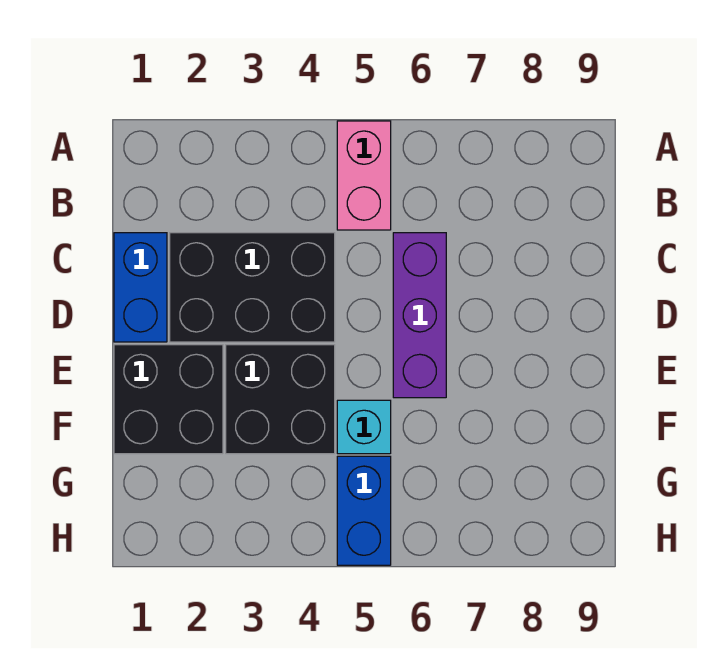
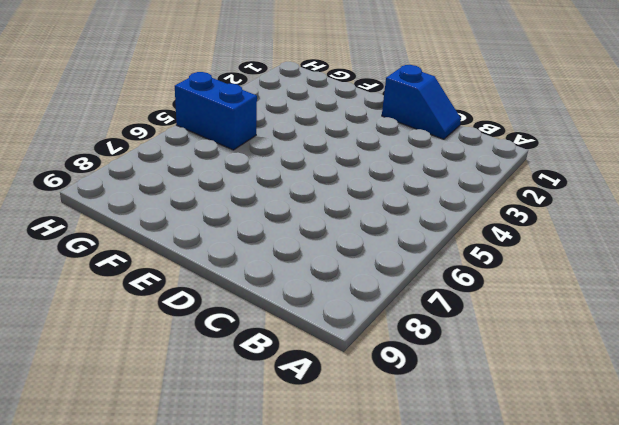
blue 1x2 slope [382,65,461,139] -> blue 1x2 brick [114,233,167,342]
none -> pink 1x2 brick [337,121,391,230]
none -> black 2x3 brick [170,233,335,342]

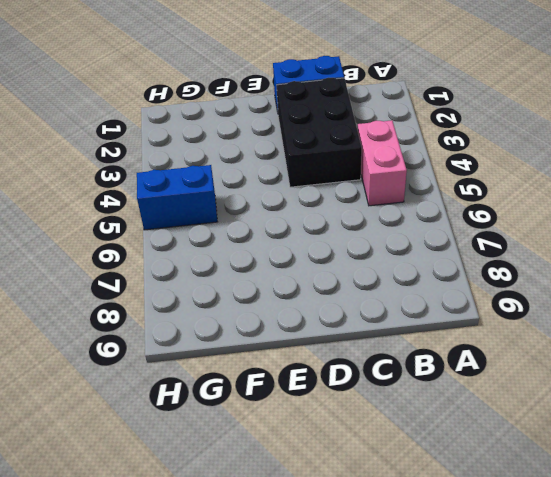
pink 1x2 brick [358,120,407,206] -> pink 1x2 brick turned to [337,121,391,230]
none -> purple 1x3 brick [393,233,446,398]
none -> black 2x2 brick [114,345,223,454]

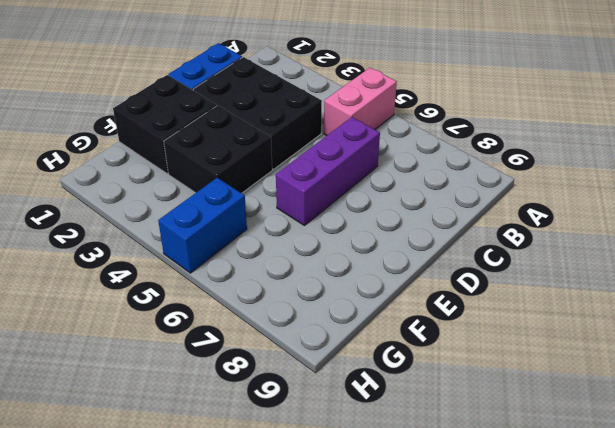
none -> cyan 1x1 brick [337,400,391,454]

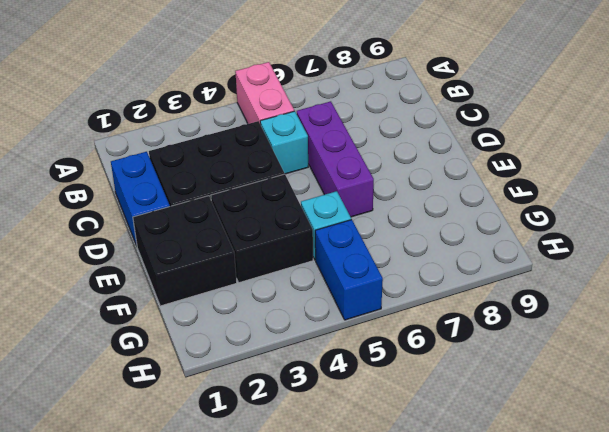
cyan 1x1 brick [260,111,308,174] -> none

